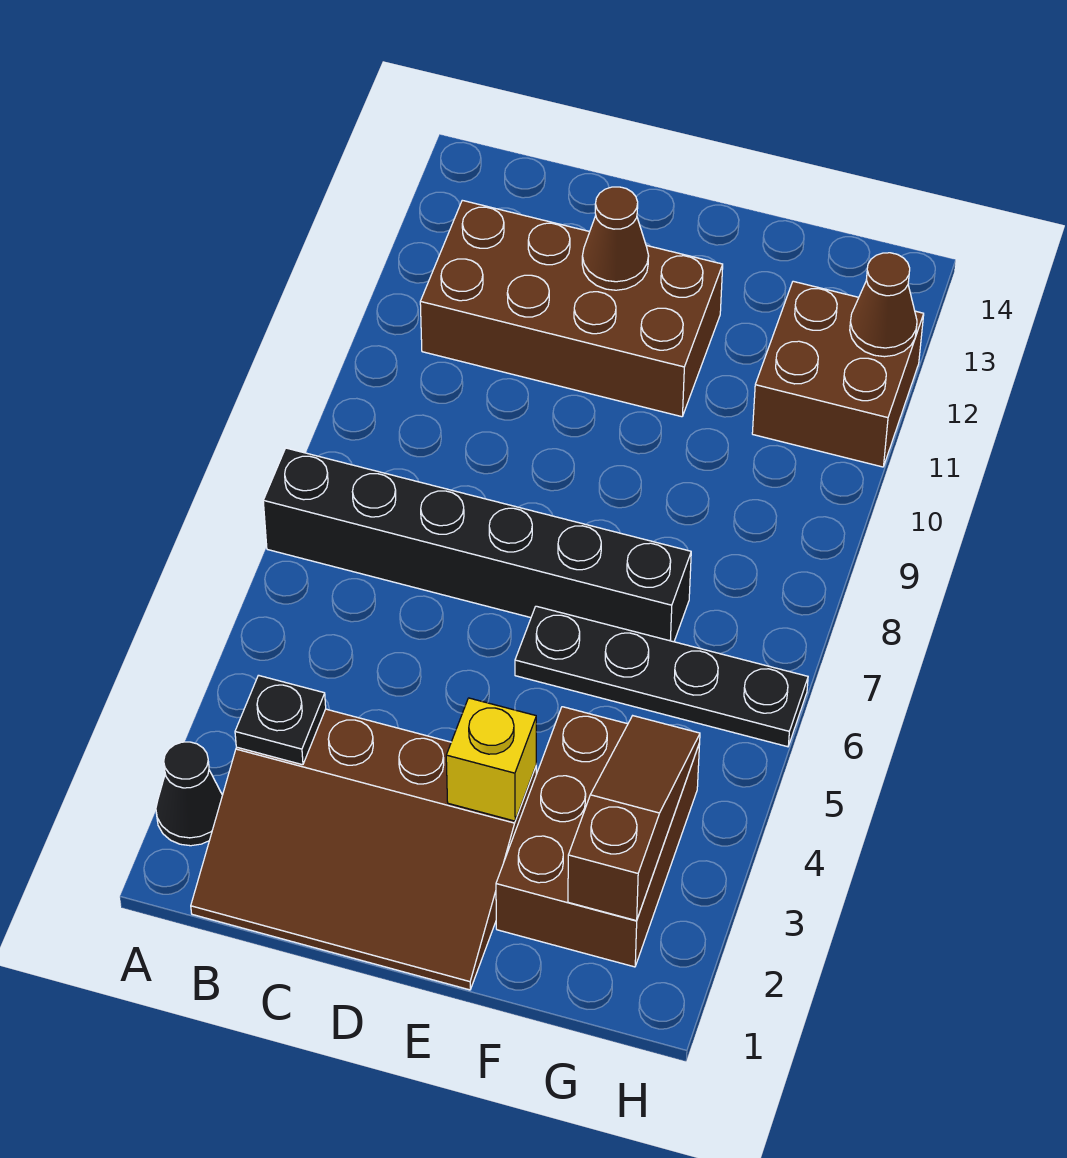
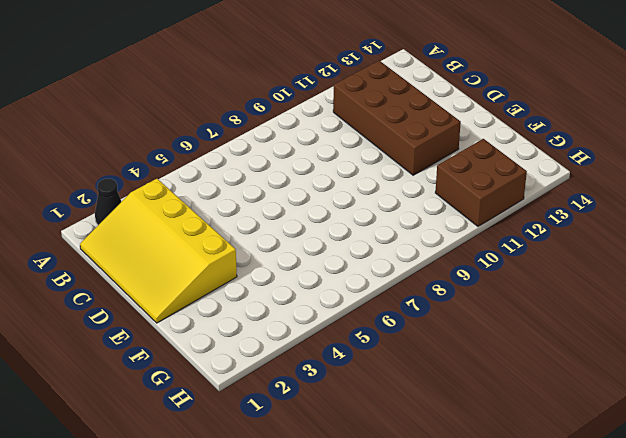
yellow 3x4 slope [80,179,237,323] -> brown 3x4 slope [191,709,536,990]
none -> black 1x6 brick [263,448,691,642]
none -> black 1x4 plate [515,606,808,747]
none -> brown 2x3 brick [496,707,700,967]

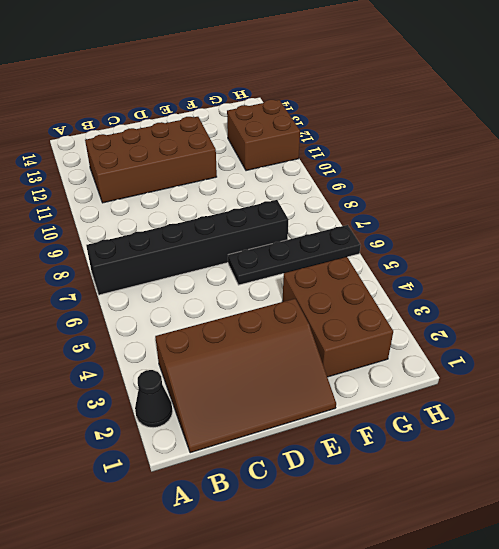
none -> black 1x1 plate [235,675,326,765]
none -> brown 1x1 cone [582,187,649,290]
none -> yellow 1x1 brick [446,698,536,821]

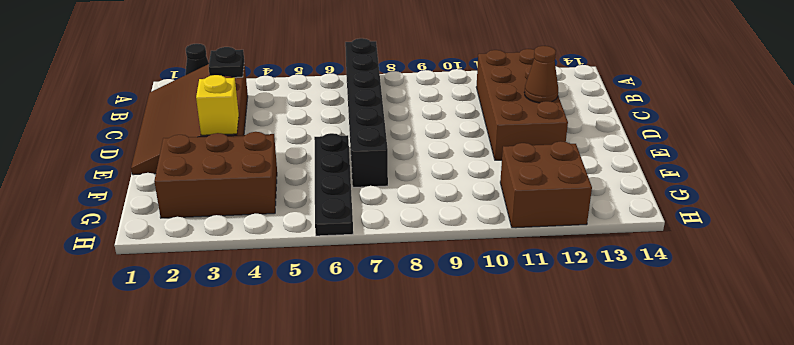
none -> brown 1x3 slope [568,716,700,921]
none -> brown 1x1 cone [850,253,917,357]

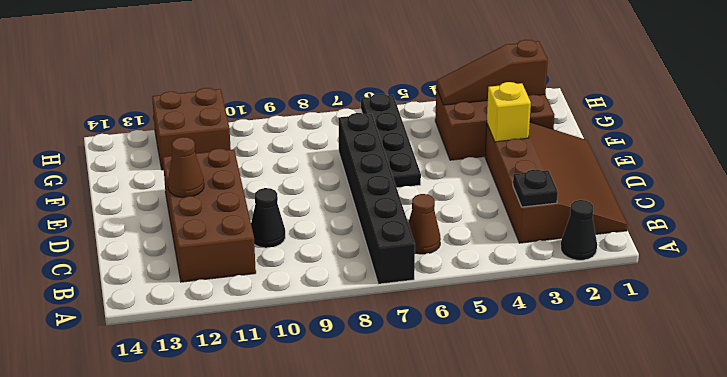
brown 1x1 cone [408,194,441,254] -> brown 1x1 cone moved to [850,253,917,357]
black 1x1 cone [251,188,285,248] -> none

